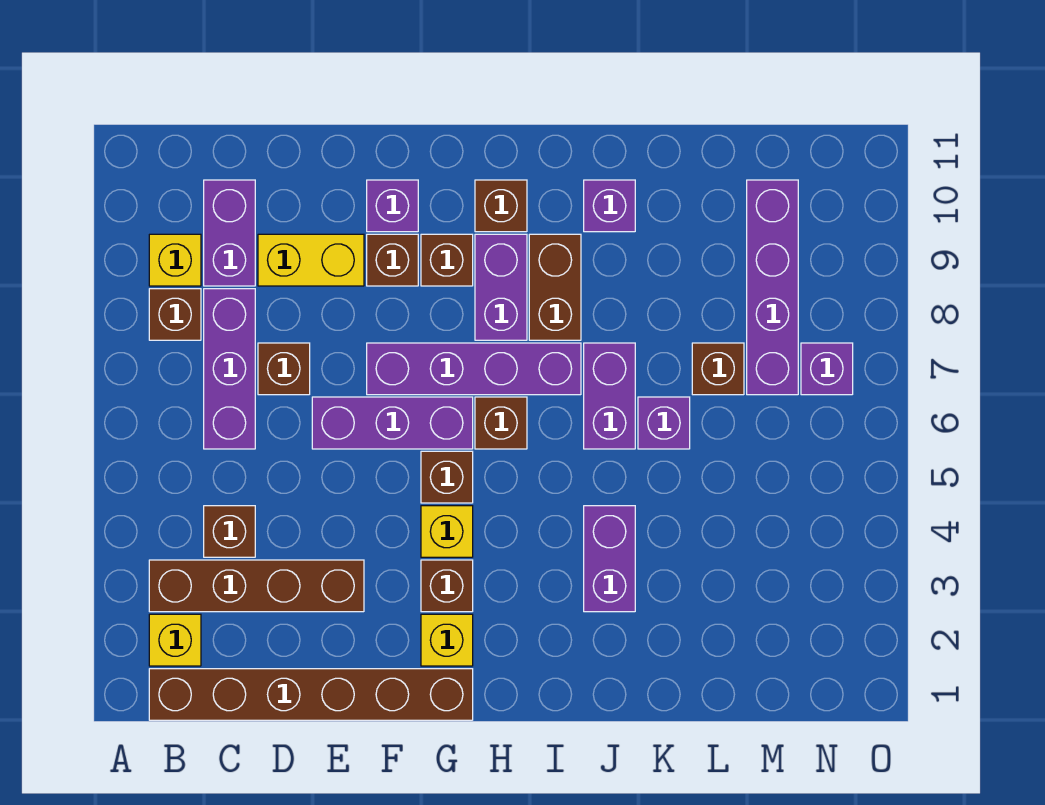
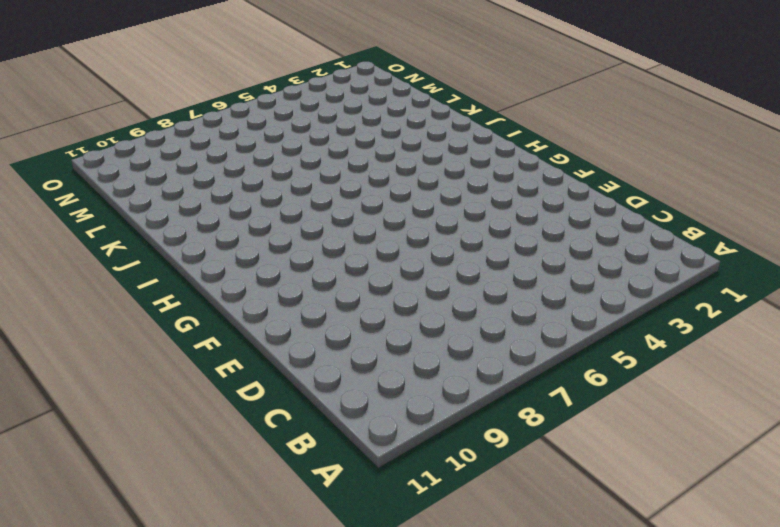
none -> brown 1x6 brick [149,669,473,720]
none -> yellow 1x1 brick [149,614,201,666]
none -> brown 1x4 brick [149,560,364,612]
none -> brown 1x1 brick [149,289,201,340]

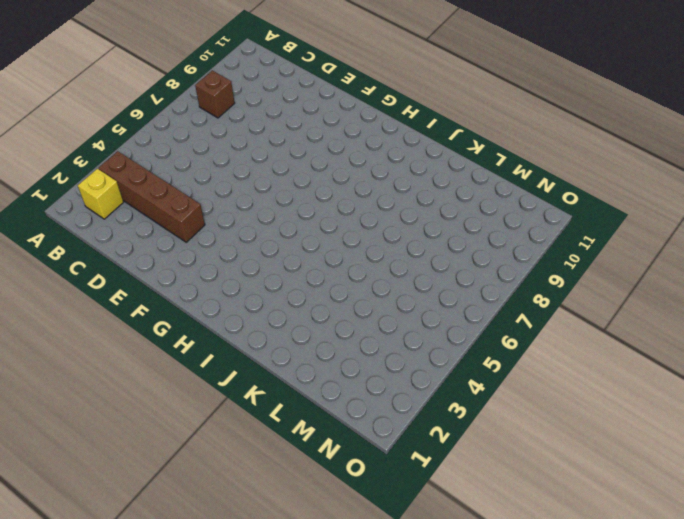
none -> brown 1x6 brick [149,669,473,720]
none -> yellow 1x1 brick [149,234,201,286]
none -> brown 1x1 brick [204,506,255,557]
none -> purple 1x3 brick [204,289,255,449]

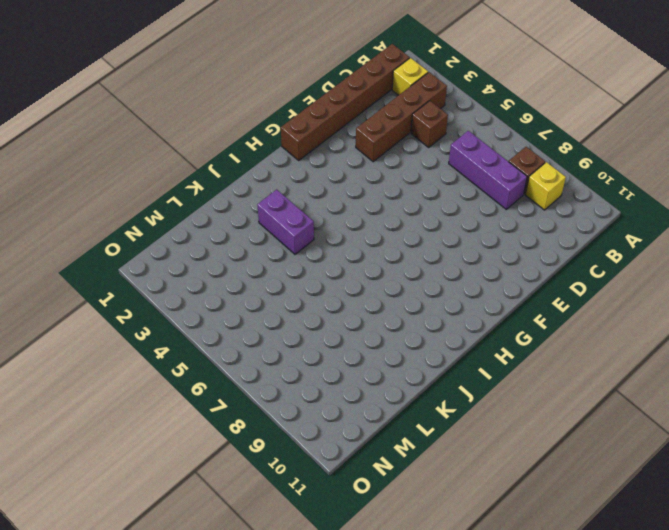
none -> purple 1x2 brick [204,180,255,286]
none -> brown 1x1 brick [258,343,310,395]
none -> yellow 1x2 brick [258,234,364,286]
none -> purple 1x3 brick [312,397,473,449]

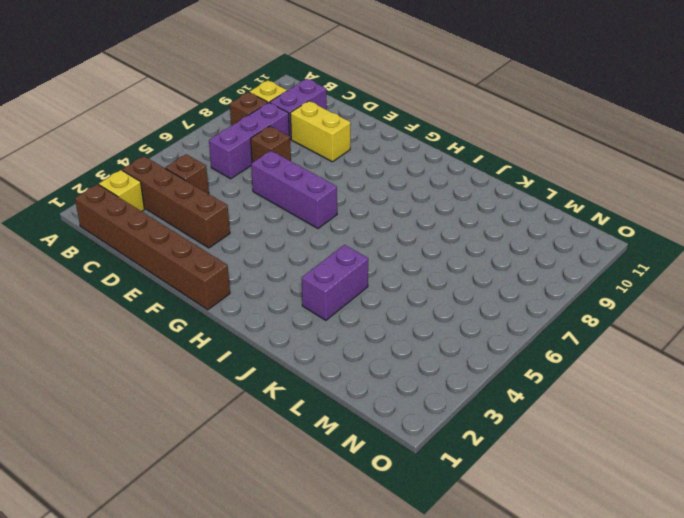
none -> purple 1x4 brick [367,343,581,395]
none -> brown 1x1 brick [367,234,418,286]
none -> purple 1x1 brick [367,180,418,232]
none -> yellow 1x1 brick [421,614,473,666]

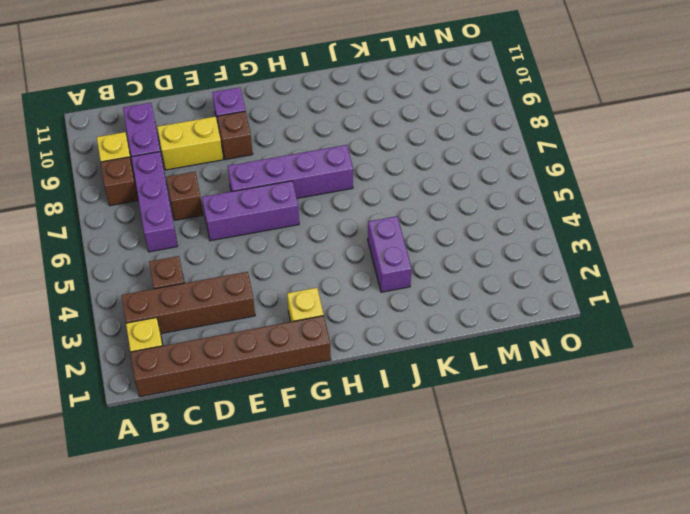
none -> brown 1x1 brick [421,560,473,612]
none -> yellow 1x1 brick [421,506,473,557]
none -> brown 1x1 brick [421,451,473,503]
none -> brown 1x1 brick [421,234,473,286]

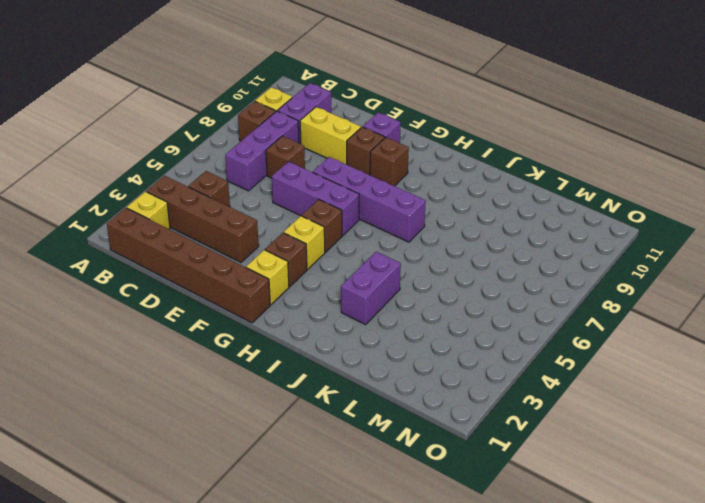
none -> brown 1x1 brick [475,397,527,449]
none -> purple 1x2 brick [475,234,527,340]
none -> brown 1x1 brick [475,180,527,232]
none -> brown 1x2 brick [529,234,581,340]

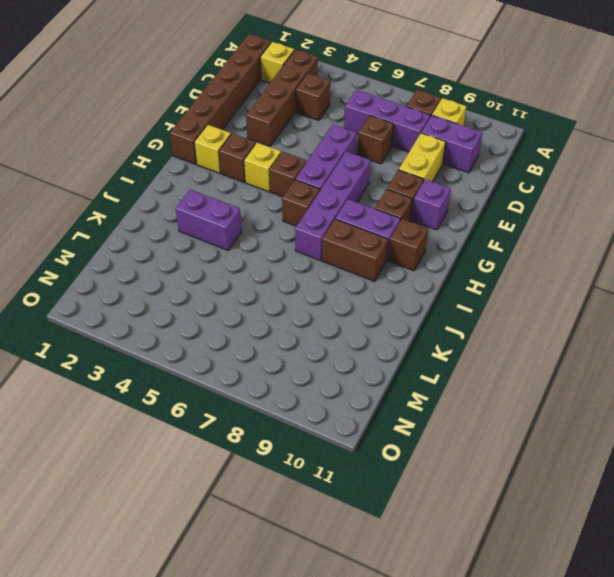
none -> purple 1x2 brick [584,343,635,449]
none -> purple 1x1 brick [584,180,635,232]
none -> purple 1x1 brick [638,397,690,449]
none -> brown 1x1 brick [692,343,744,395]

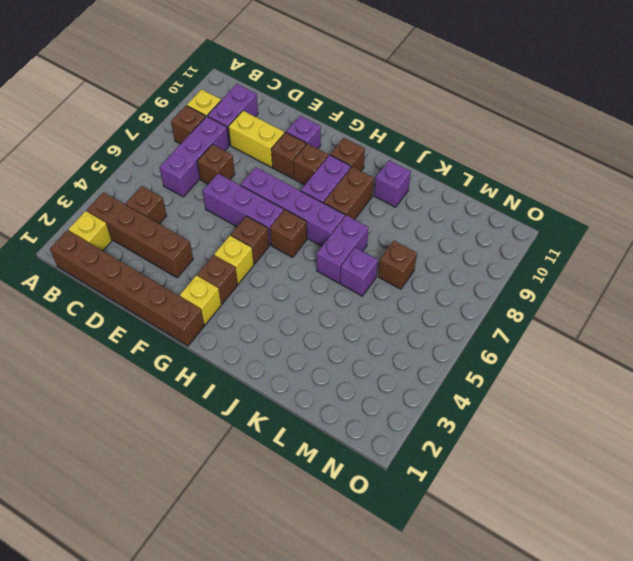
none -> purple 1x2 brick [584,506,635,612]
none -> purple 1x4 brick [747,180,798,395]
none -> purple 1x1 brick [801,343,853,395]

